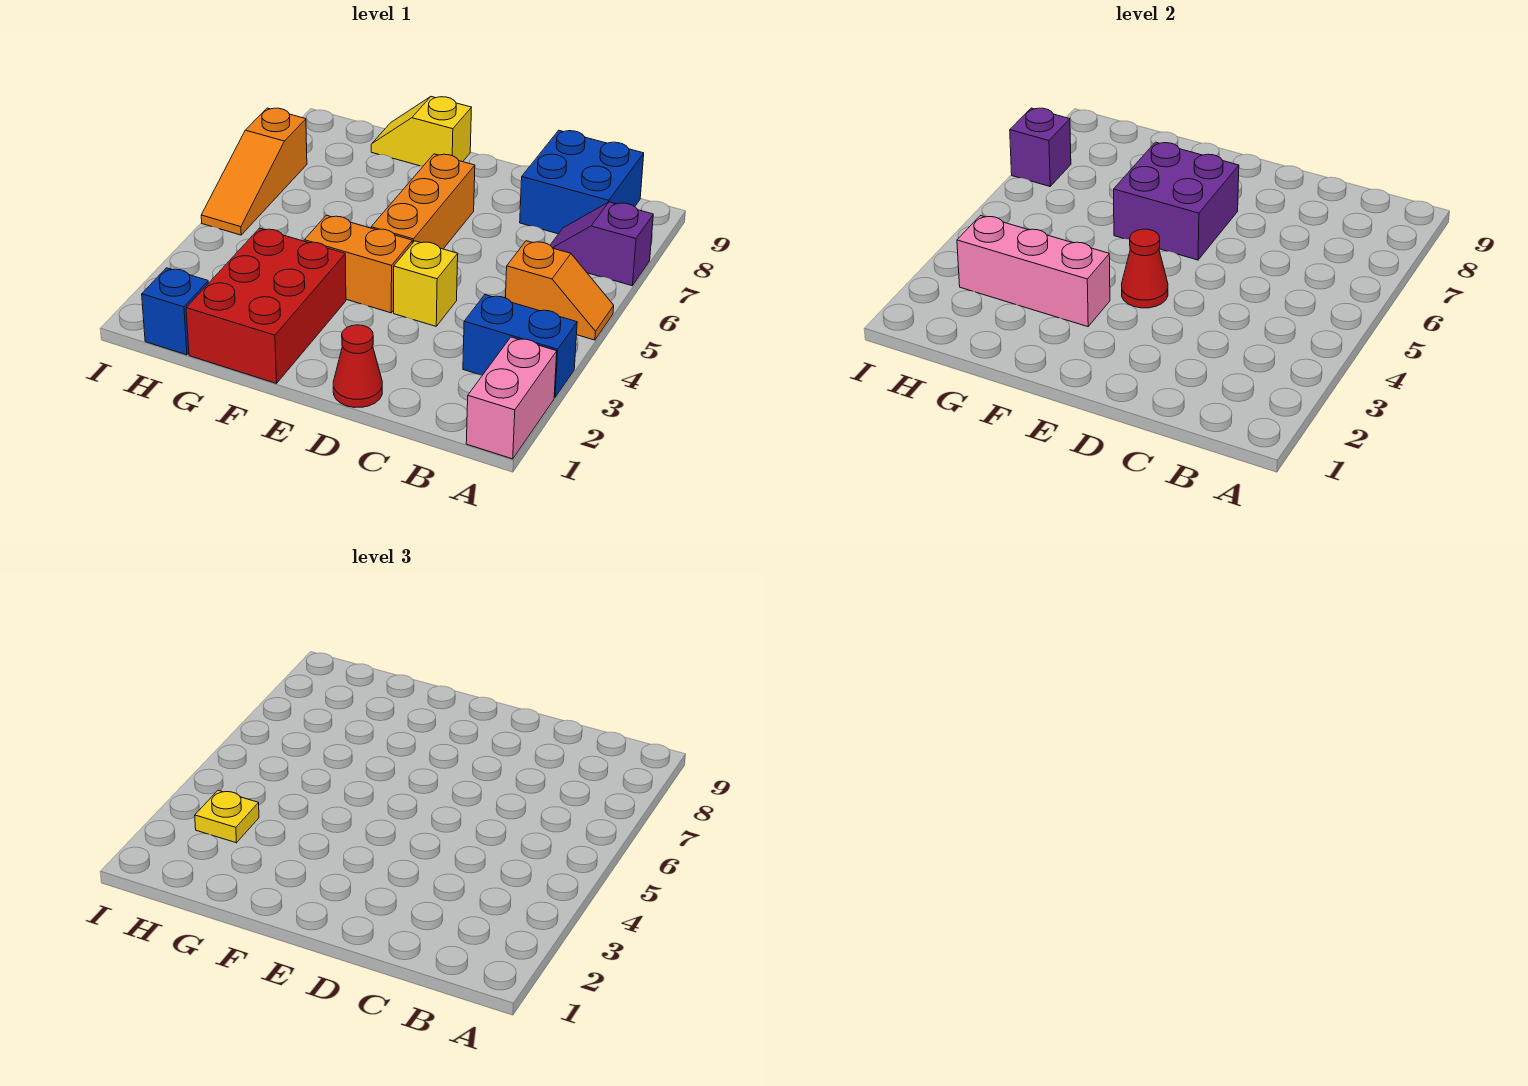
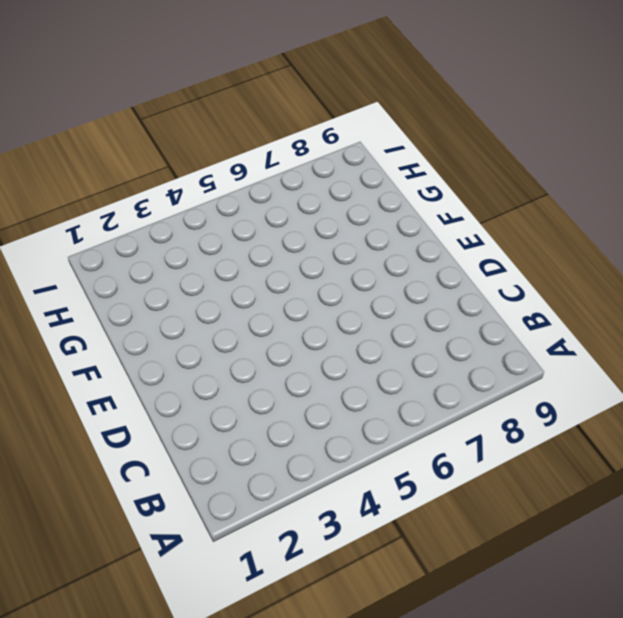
none -> pink 1x2 brick [466,337,557,459]
none -> blue 1x2 brick [463,295,577,398]
none -> orange 1x2 slope [506,241,614,340]

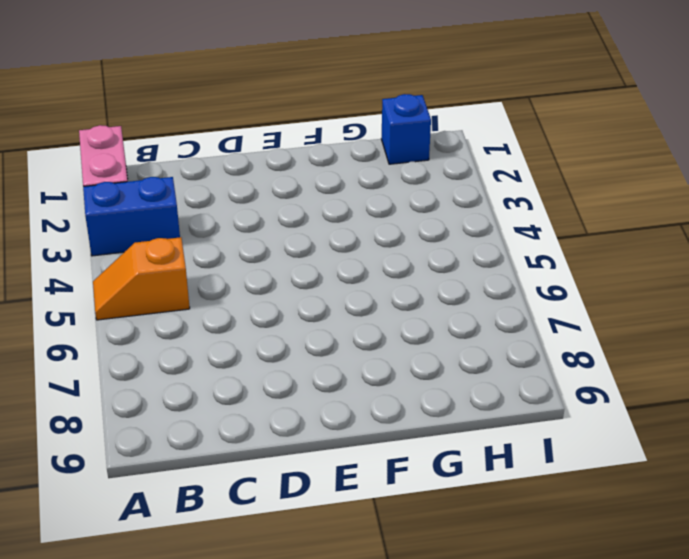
none -> purple 1x2 slope [550,202,653,286]
none -> blue 2x2 brick [520,130,644,234]
none -> red 1x1 cone [333,325,382,408]

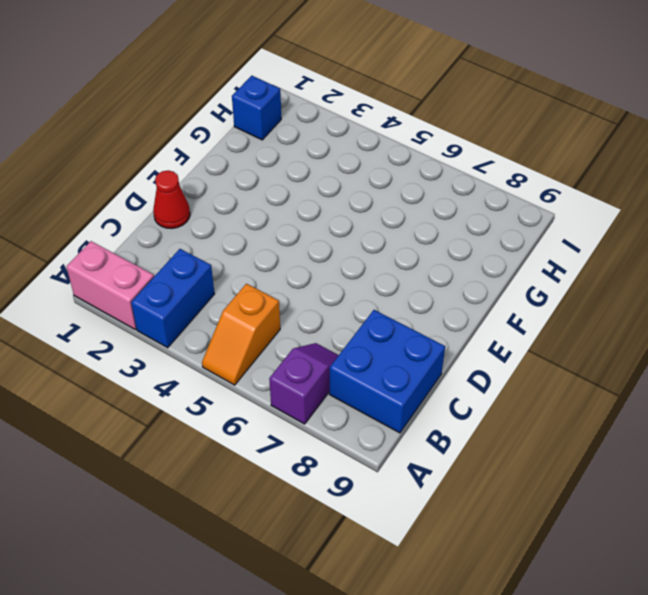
none -> yellow 1x1 brick [394,241,458,326]
none -> orange 1x2 brick [304,215,412,313]
none -> orange 1x3 brick [371,154,475,249]

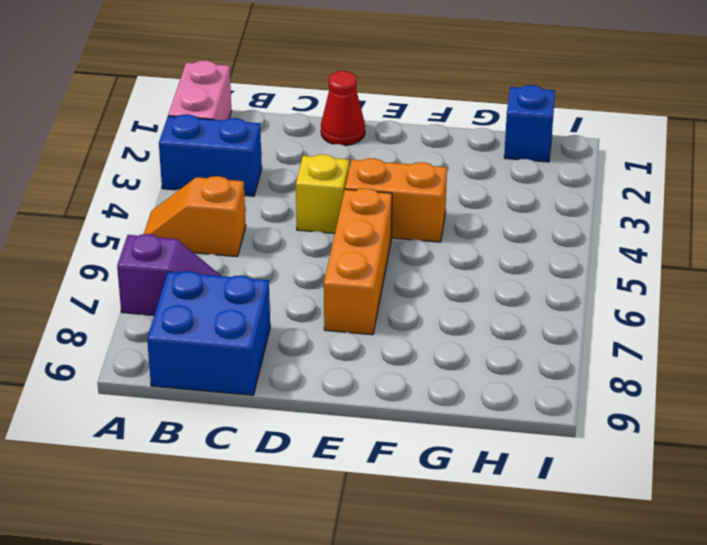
none -> red 2x3 brick [186,228,346,383]
none -> yellow 1x2 slope [371,97,471,166]
none -> orange 1x3 slope [201,108,307,235]

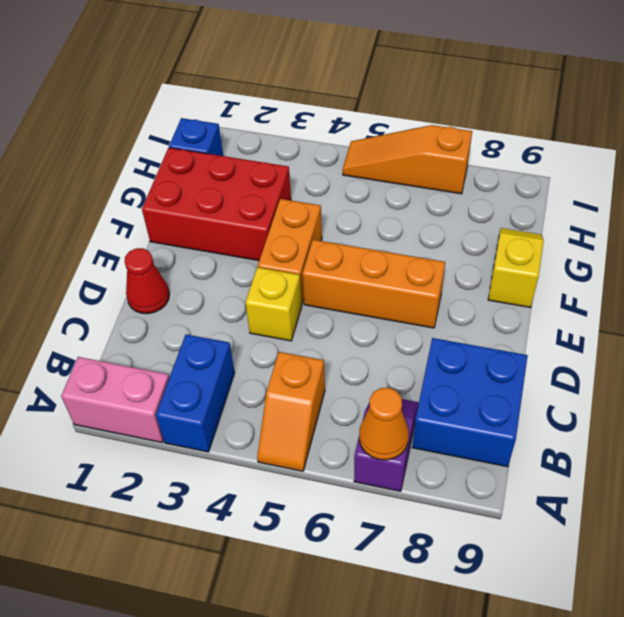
orange 1x1 cone [359,388,409,460] -> none
none -> red 1x1 cone [1121,229,1168,308]
none -> purple 2x2 brick [1114,142,1239,260]
none -> pink 1x3 brick [957,216,1110,327]

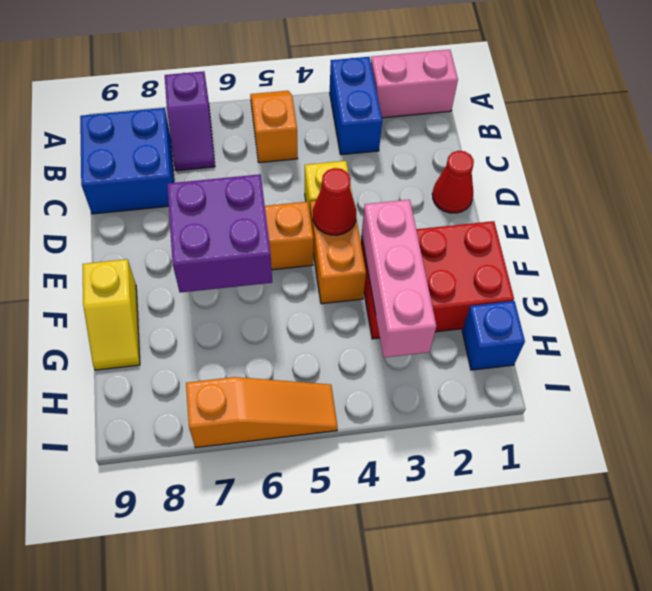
none -> purple 1x1 brick [1010,108,1071,186]
none -> yellow 1x1 plate [195,790,259,843]

